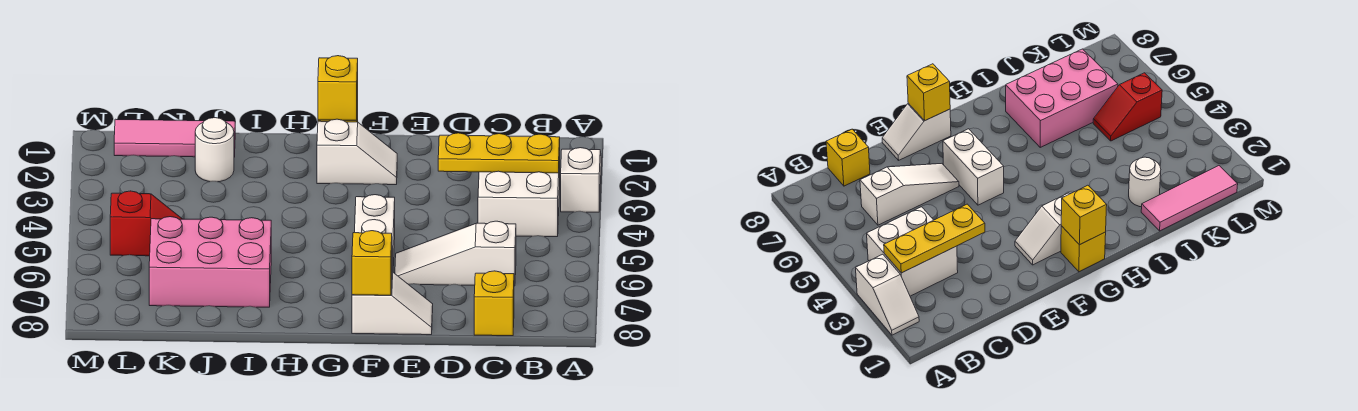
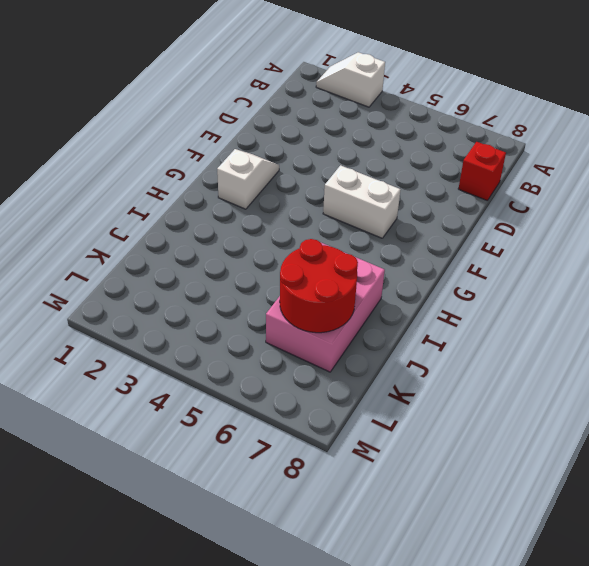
red 1x1 brick [458,142,506,201] -> yellow 1x1 brick [474,271,514,336]
red 2x2 round brick [280,239,358,333] -> none
none -> white 2x2 brick [478,152,560,237]
none -> white 1x3 slope [395,221,516,286]
none -> white 1x2 slope [352,272,433,335]

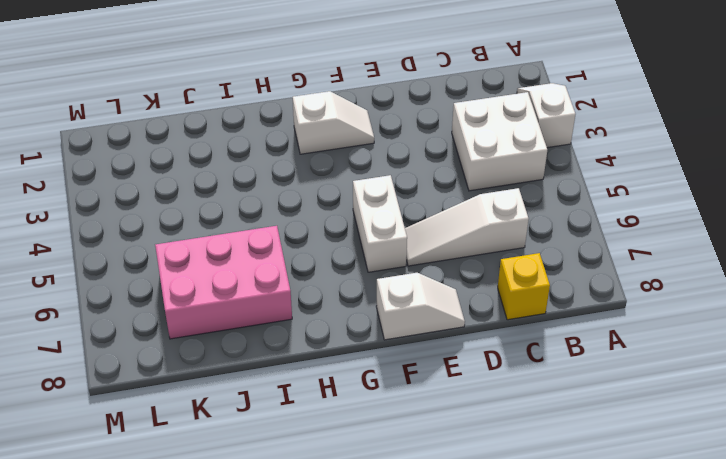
none -> yellow 1x1 brick [1061,226,1106,272]
none -> pink 1x3 tile [114,119,235,157]
none -> white 1x1 round brick [195,118,234,182]

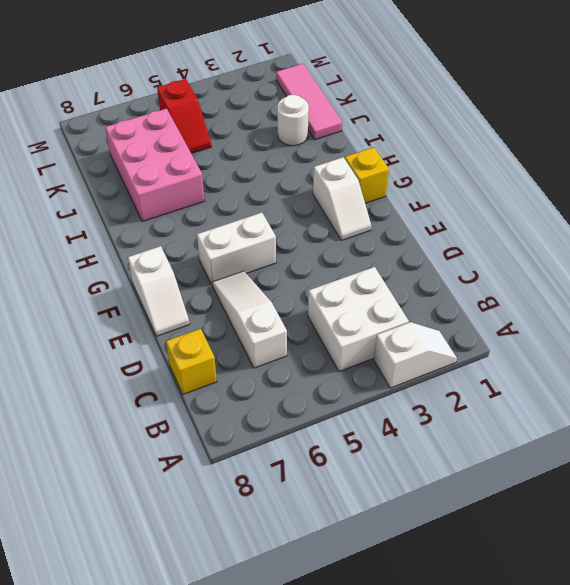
none -> yellow 1x3 plate [438,133,560,173]
none -> yellow 1x1 brick [352,231,392,295]
none -> yellow 1x1 brick [318,56,358,120]

